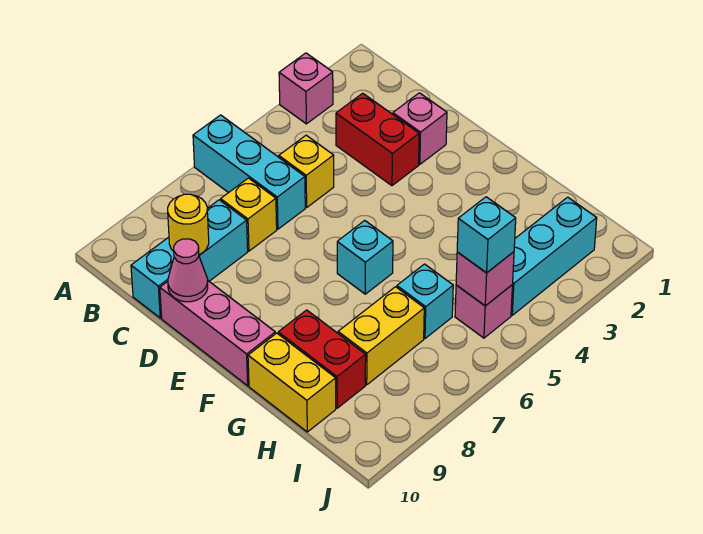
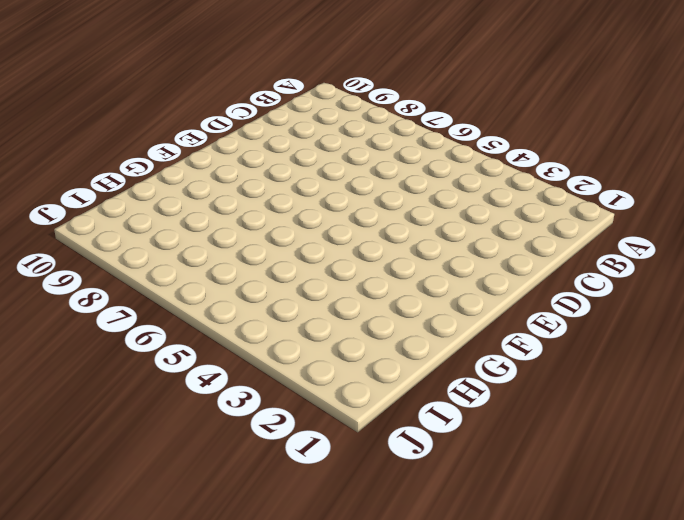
none -> pink 1x1 brick [279,53,333,124]
none -> cyan 1x3 brick [193,115,305,229]
none -> red 1x2 brick [336,93,419,186]

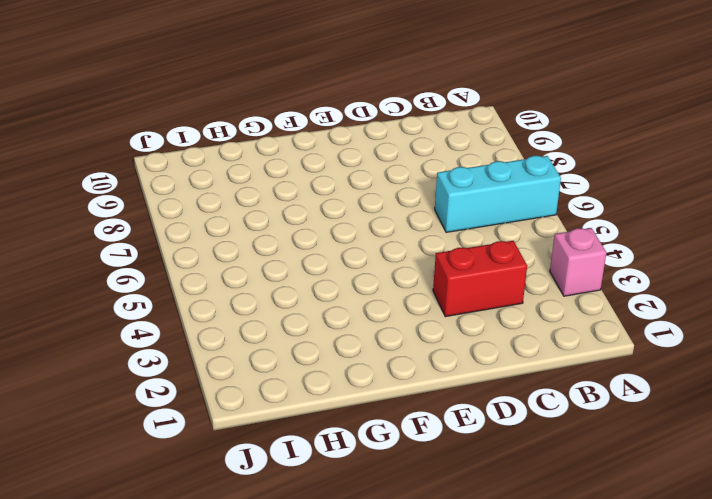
none -> yellow 1x1 brick [279,135,334,207]
none -> yellow 1x1 brick [221,178,277,251]
none -> cyan 1x3 brick [131,200,248,318]

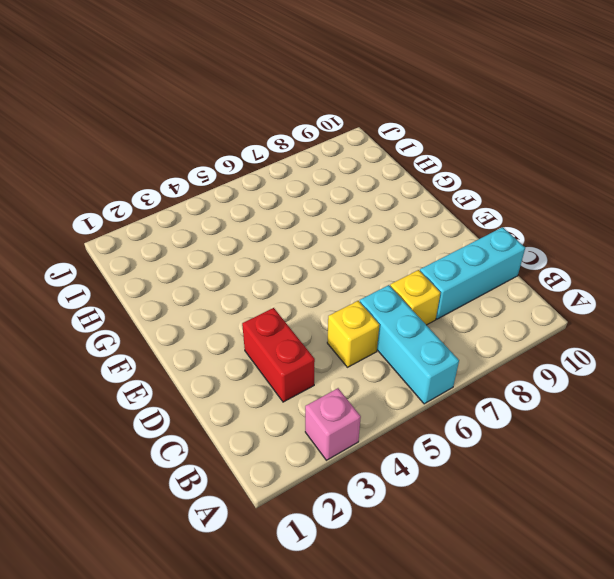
none -> pink 1x1 brick [393,93,447,164]
none -> pink 1x3 brick [160,281,275,386]
none -> cyan 1x1 brick [337,221,393,294]

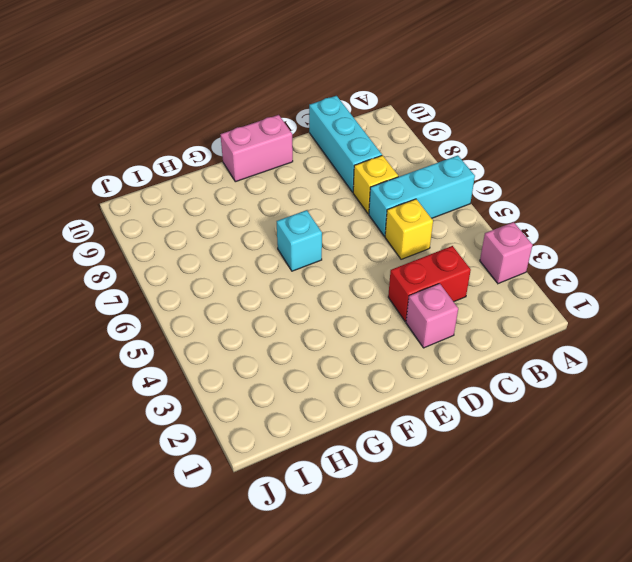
pink 1x2 brick [220,115,293,182] -> pink 1x3 brick [160,281,275,386]
none -> red 1x2 brick [278,310,366,408]
none -> yellow 1x2 brick [248,333,336,432]
none -> cyan 1x1 brick [397,264,453,338]

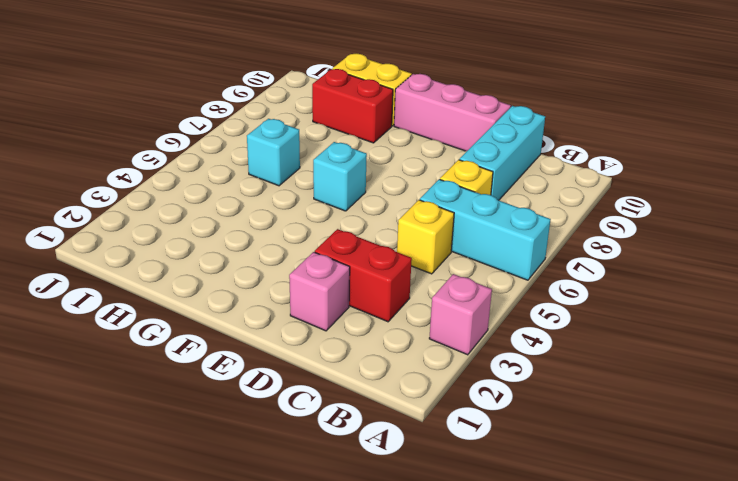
none -> yellow 1x2 brick [338,287,424,385]
none -> cyan 1x3 brick [511,197,597,315]
none -> pink 1x1 brick [455,285,512,338]

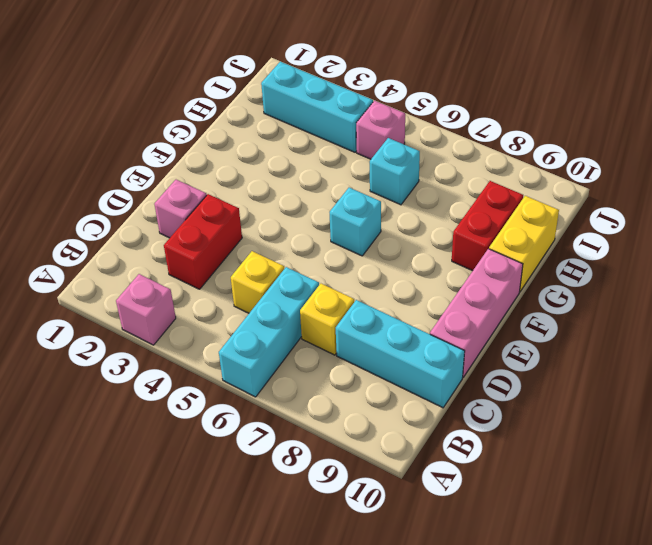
none -> yellow 1x2 brick [338,287,424,385]
none -> yellow 1x1 round brick [168,194,209,254]
none -> pink 1x1 cone [168,239,208,302]

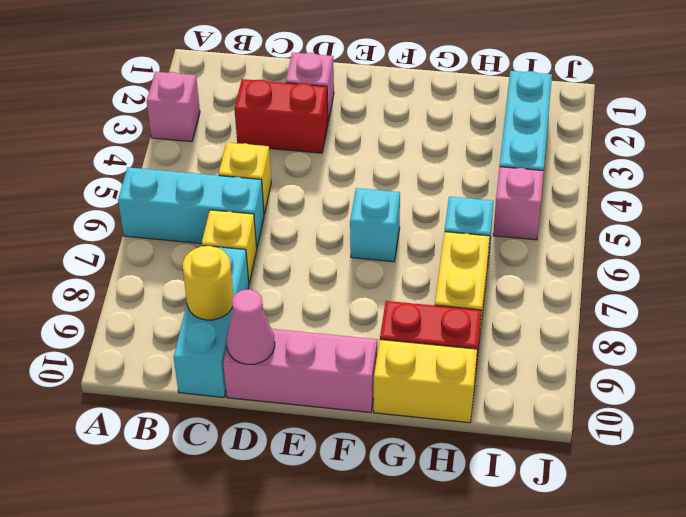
none -> pink 1x1 brick [456,252,514,306]
none -> cyan 1x1 brick [457,197,516,273]

